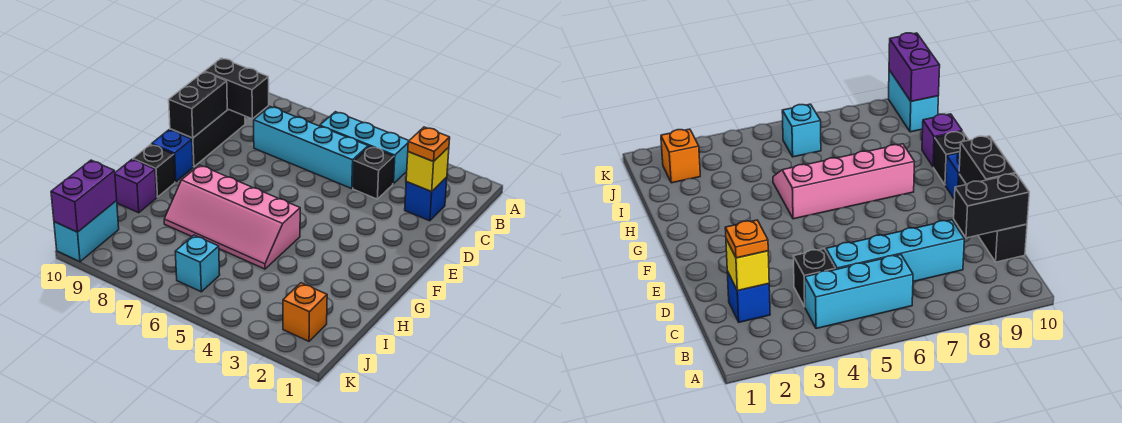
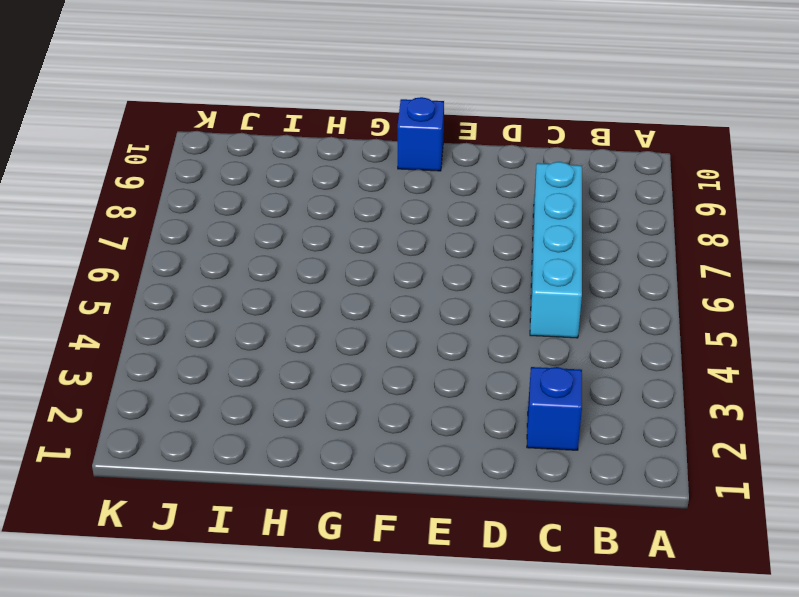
none -> cyan 1x3 brick [320,112,409,184]
none -> black 1x1 brick [353,146,394,199]
none -> black 1x3 brick [170,109,245,167]

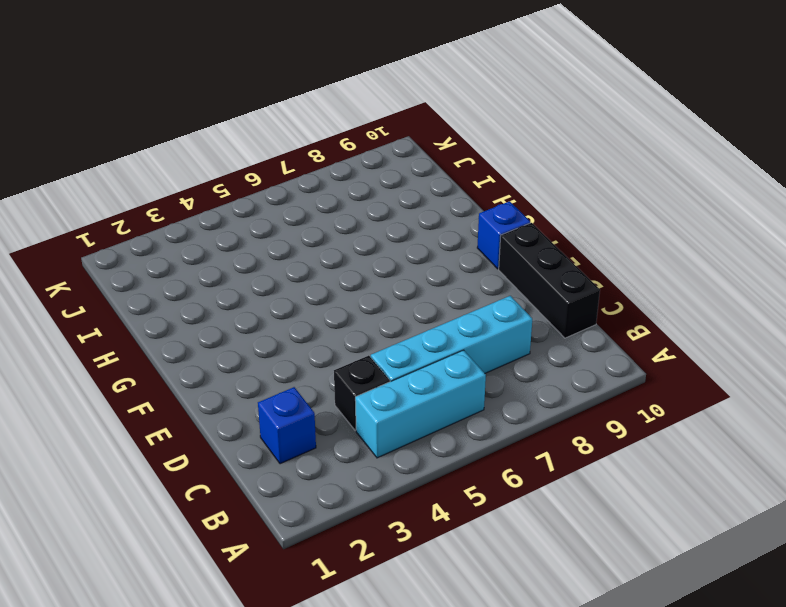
none -> pink 2x4 slope [164,165,300,269]
none -> black 1x1 brick [133,144,175,197]
none -> purple 1x1 brick [115,159,157,213]

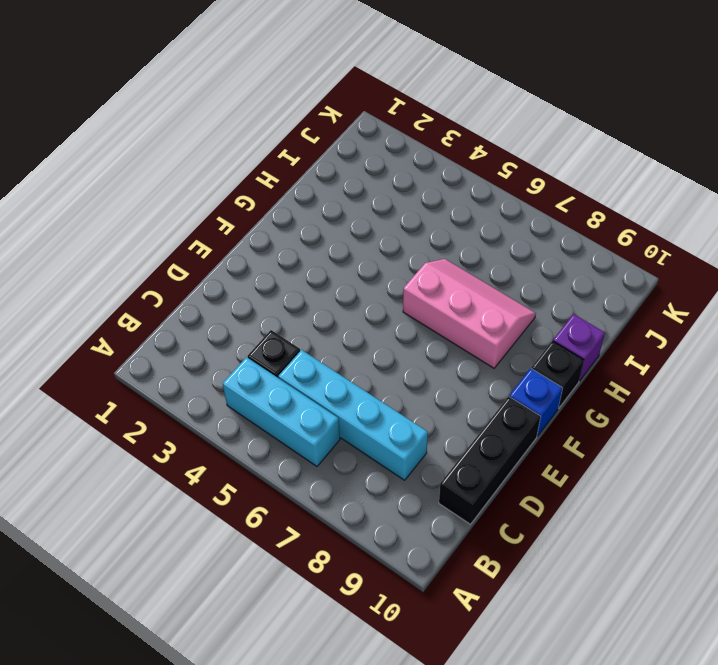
pink 2x3 slope [403,259,536,368] -> pink 2x4 slope [164,165,300,269]
none -> blue 1x1 brick [405,177,447,221]
none -> orange 1x1 brick [283,283,327,341]
none -> cyan 1x1 brick [175,235,220,292]

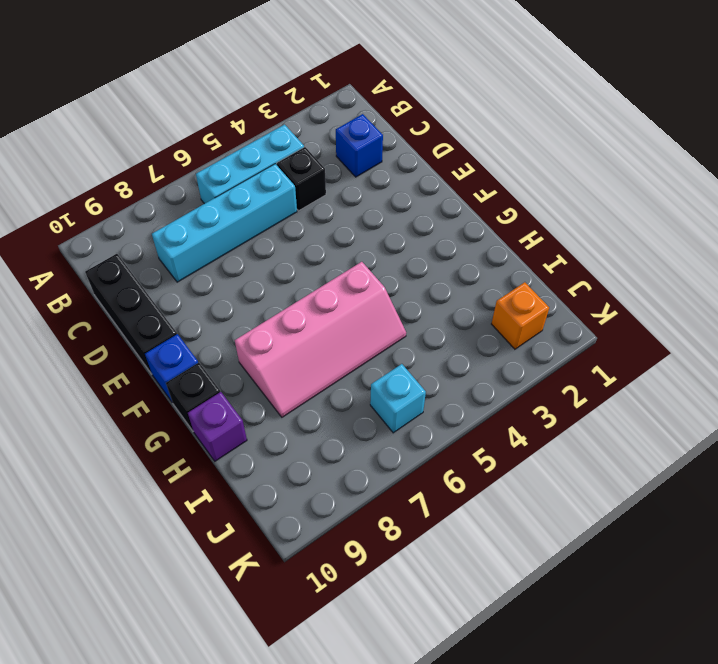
none -> cyan 1x2 brick [54,201,119,262]
none -> yellow 1x1 brick [406,147,449,192]
none -> black 1x2 brick [205,58,269,119]

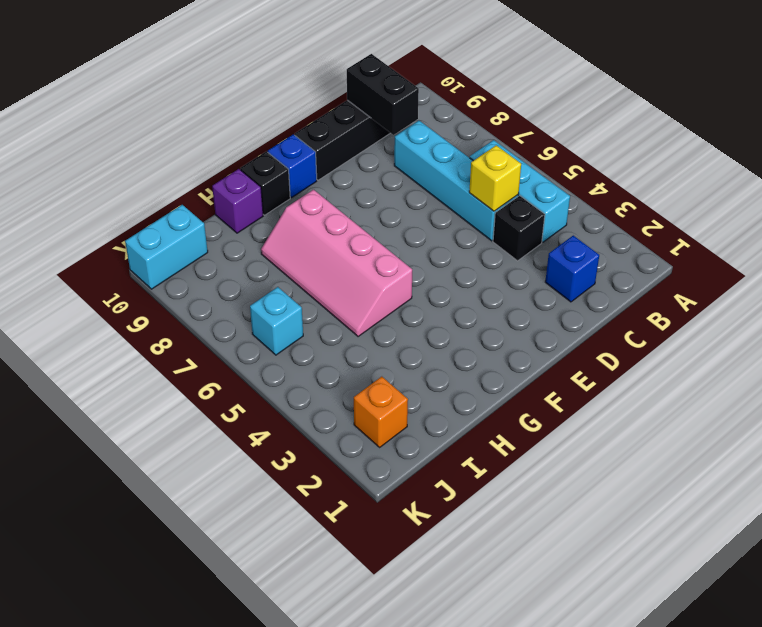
yellow 1x1 brick [469,145,521,211] -> yellow 1x1 brick moved to [406,147,449,192]
none -> black 1x2 brick [169,72,227,138]
none -> purple 1x2 brick [51,160,117,232]
none -> orange 1x1 plate [408,127,450,162]

